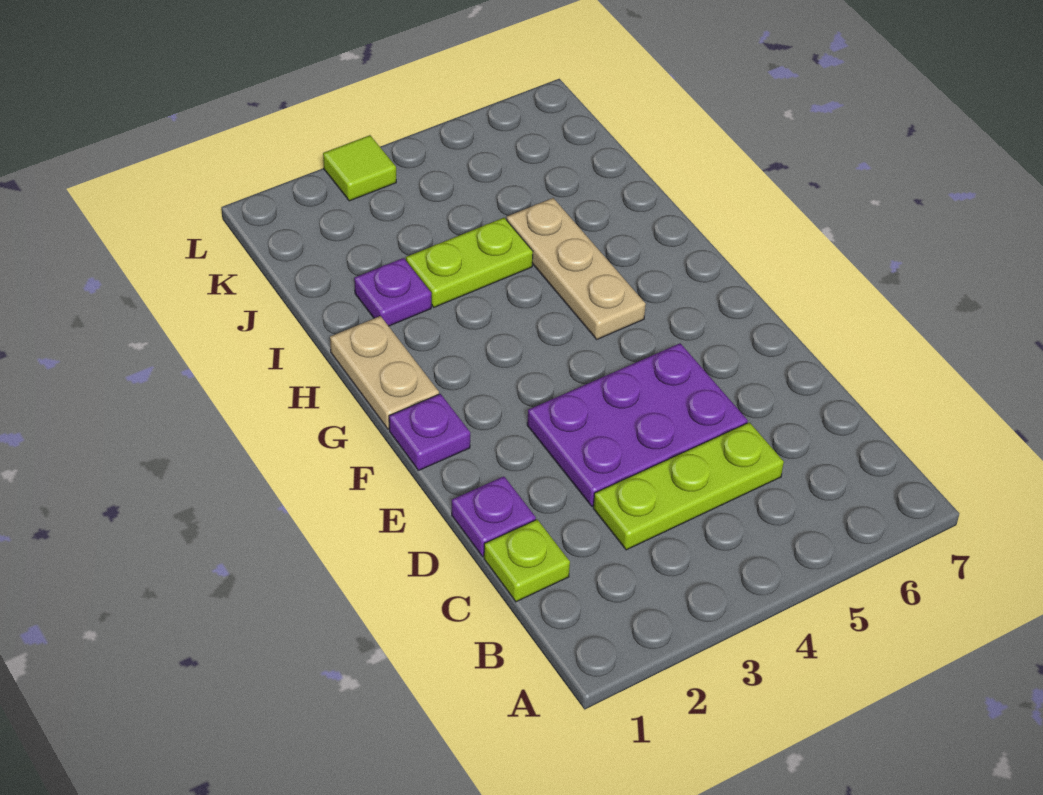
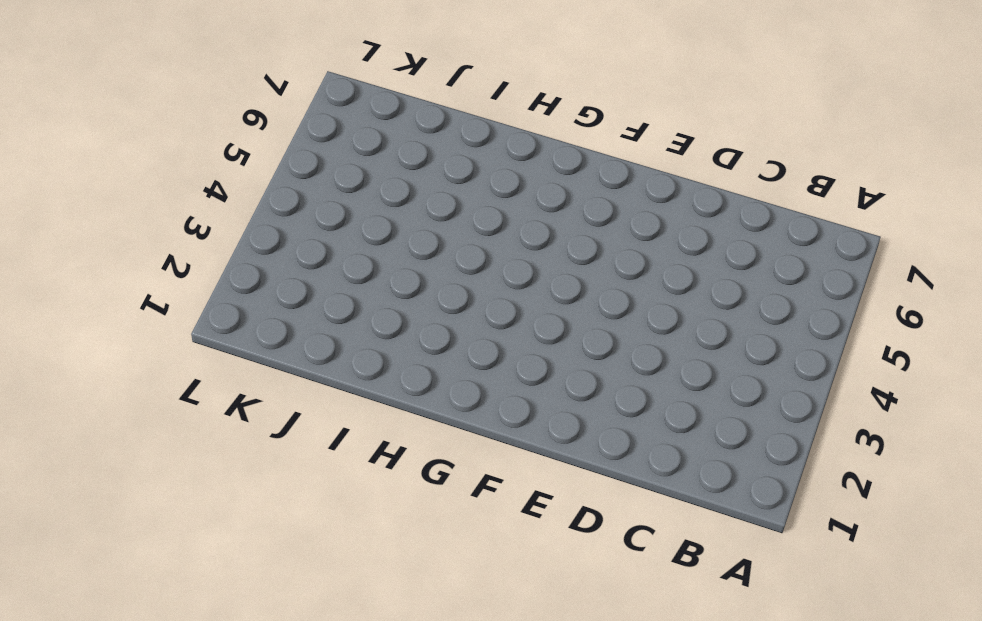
none -> lime 1x1 plate [484,520,570,602]
none -> lime 1x3 plate [593,422,784,550]

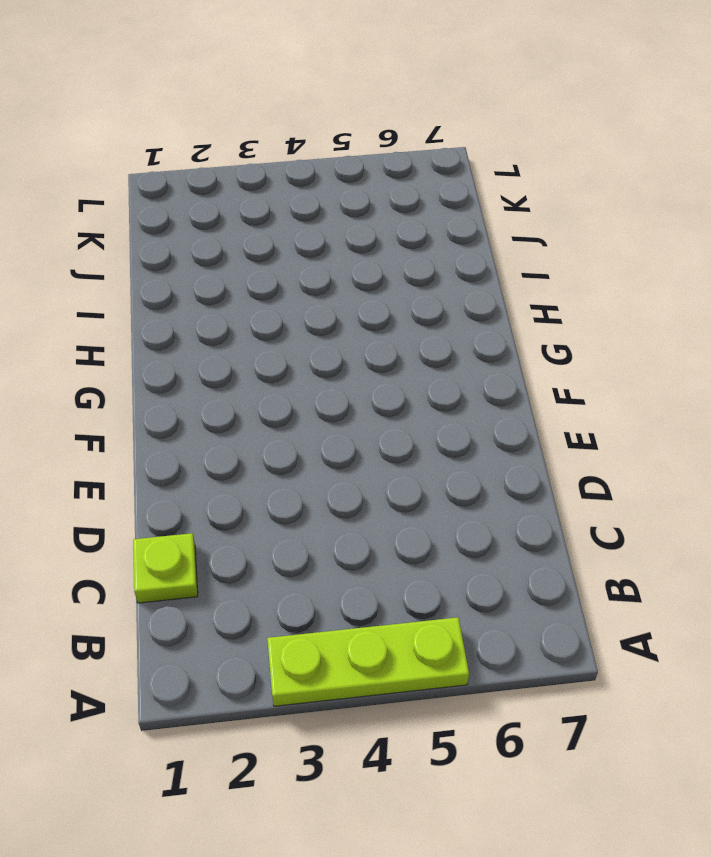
lime 1x3 plate [267,617,469,706] -> lime 1x3 plate moved to [593,422,784,550]
none -> purple 1x1 plate [452,476,536,557]
none -> purple 2x3 plate [527,343,748,506]

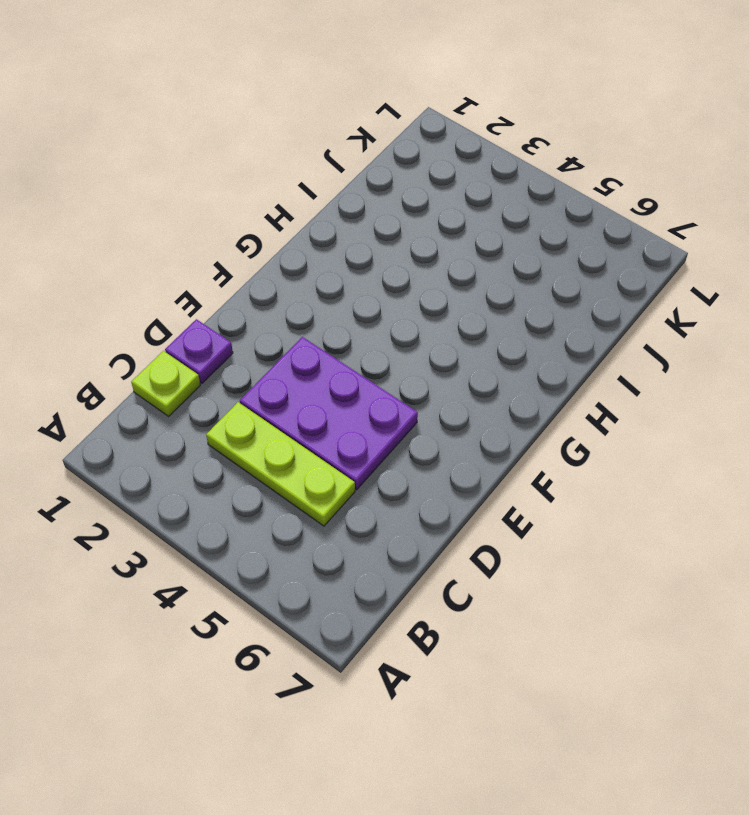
none -> purple 1x1 plate [389,394,470,471]
none -> tan 1x2 plate [330,316,439,429]

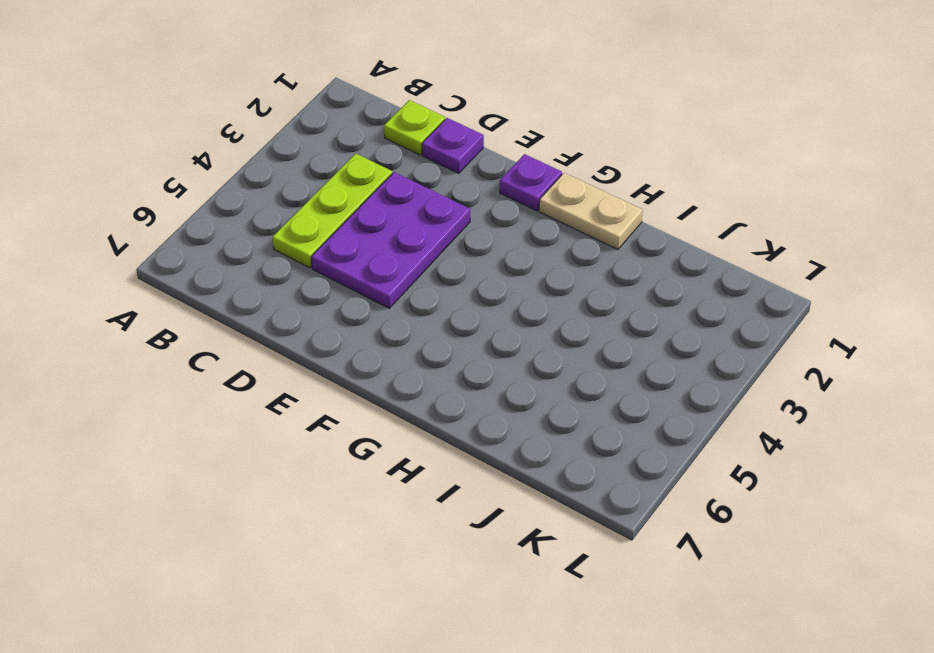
none -> tan 1x3 plate [507,198,646,339]
none -> purple 1x1 plate [354,258,431,326]

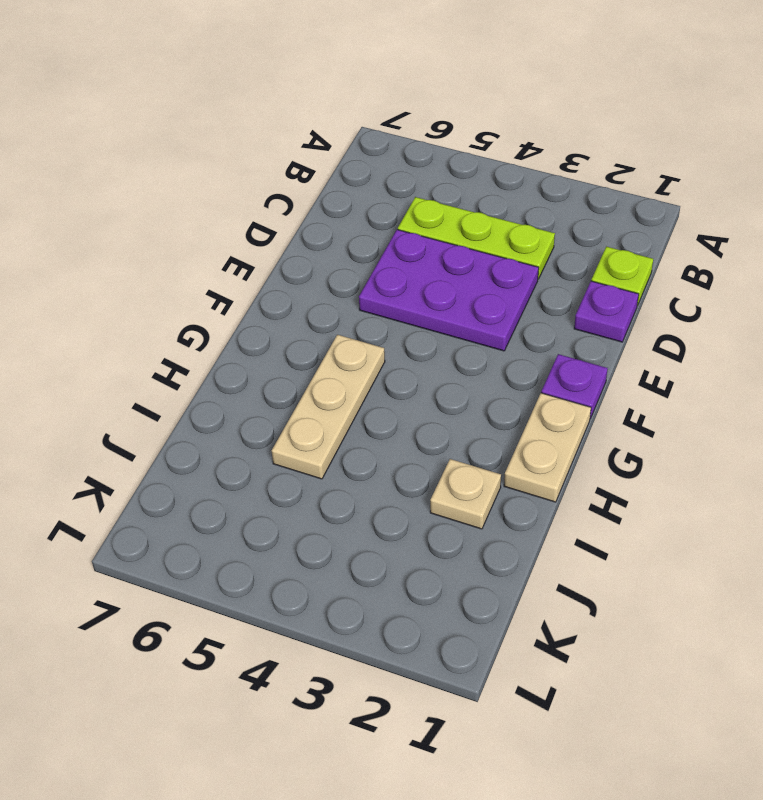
tan 1x1 plate [430,459,501,529] -> purple 1x1 plate [354,258,431,326]
none -> lime 1x2 plate [406,218,533,307]
none -> lime 1x1 tile [323,135,396,201]

